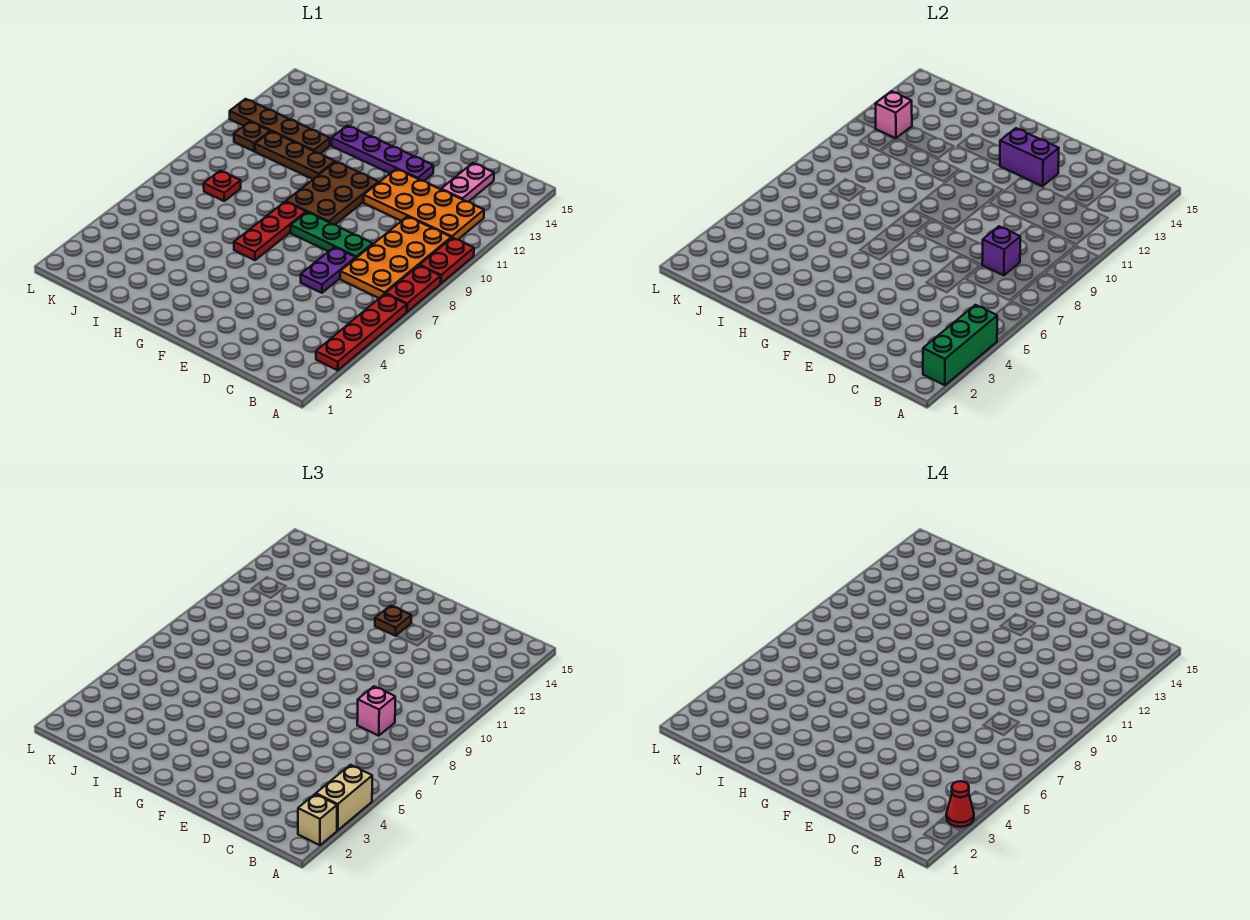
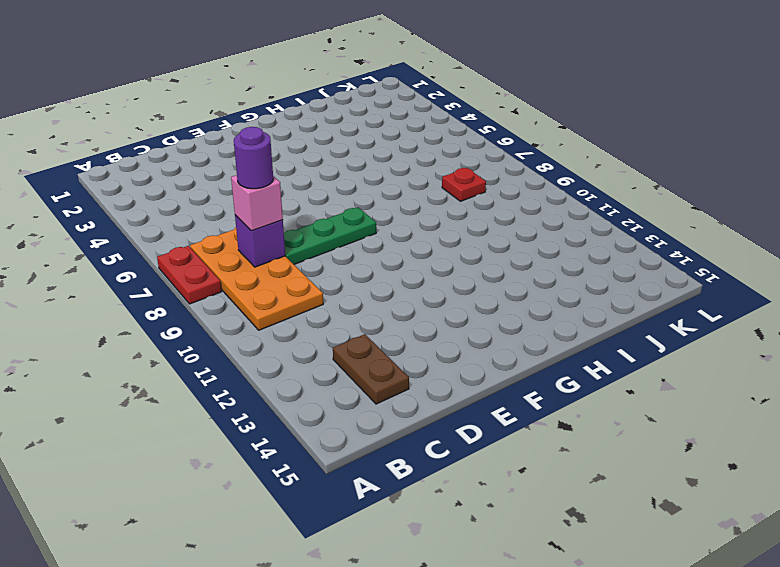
purple 1x1 round brick [234,127,273,189] -> none
brown 1x2 plate [333,334,409,404] -> pink 1x2 plate [441,163,494,202]
none -> red 1x4 plate [316,294,407,370]
none -> red 1x2 plate [420,238,474,283]
none -> orange 2x4 plate [364,169,484,240]

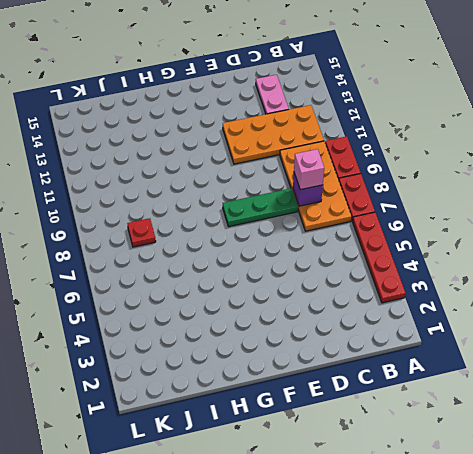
none -> purple 1x2 plate [301,247,356,293]
none -> purple 1x4 plate [332,126,433,181]
none -> brown 2x3 plate [286,162,378,225]

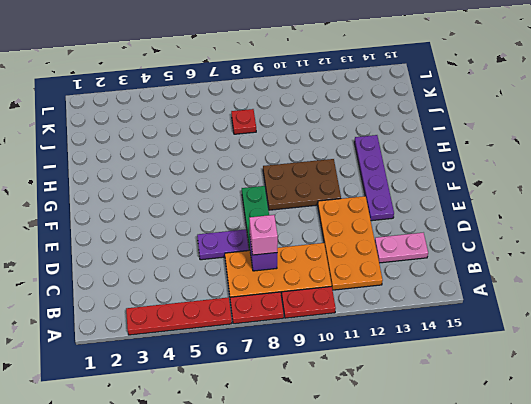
none -> red 1x3 plate [234,202,306,260]
none -> brown 1x3 plate [255,131,335,179]
none -> brown 1x4 plate [230,99,330,154]

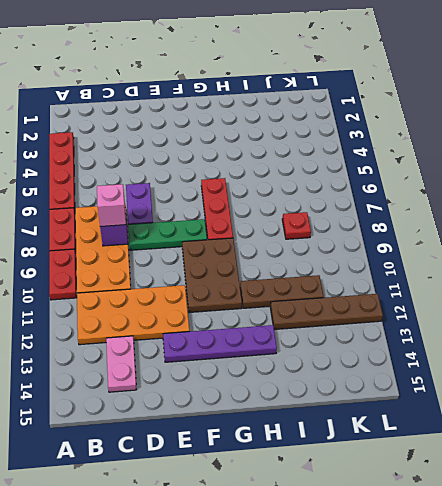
none -> brown 1x1 plate [234,122,270,151]
none -> green 1x3 brick [923,305,997,385]
none -> purple 1x2 brick [1000,128,1059,186]

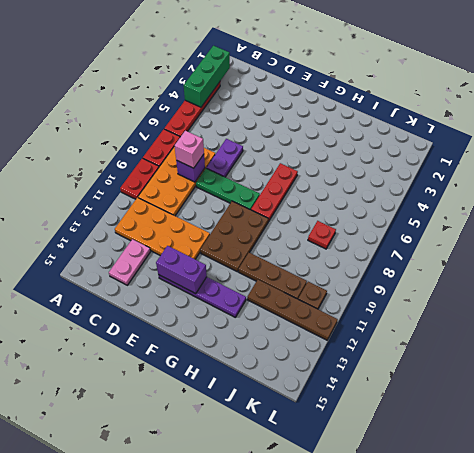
none -> pink 1x1 brick [875,91,912,138]
none -> tan 1x1 brick [298,794,337,845]
none -> tan 1x2 brick [316,765,372,830]

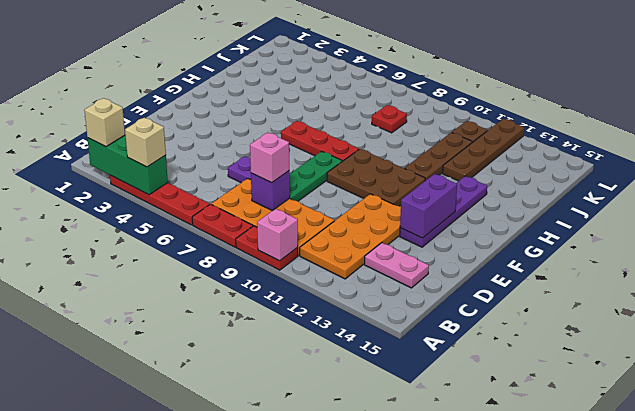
tan 1x1 brick [125,118,166,167] -> tan 1x2 brick [316,765,372,830]
pink 1x1 brick [257,209,298,261] -> pink 1x1 brick moved to [875,91,912,138]
none -> brown 1x1 plate [375,606,411,636]
none -> red 1x1 cone [946,781,974,827]

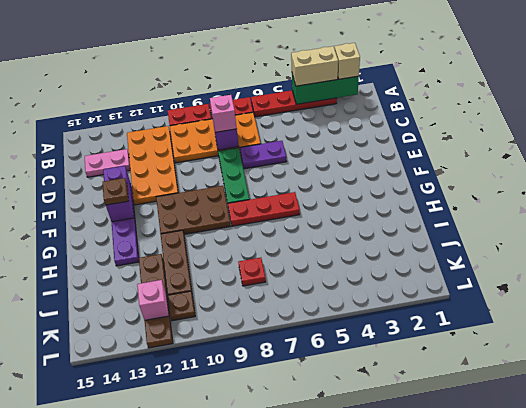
none -> red 1x1 cone [946,781,974,827]

